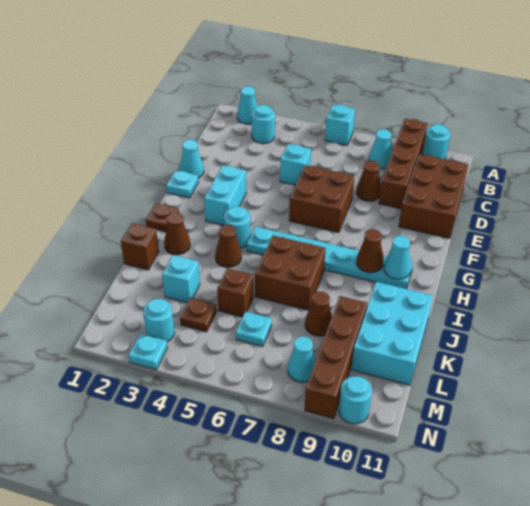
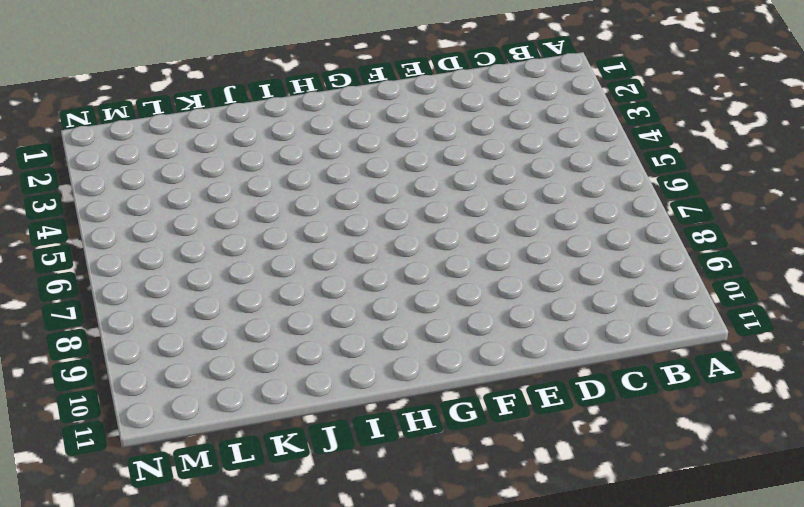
none -> cyan 1x1 cone [237,86,258,124]
none -> cyan 1x1 brick [325,104,355,145]
none -> brown 1x4 brick [379,119,427,209]
none -> cyan 1x1 round brick [423,124,450,160]

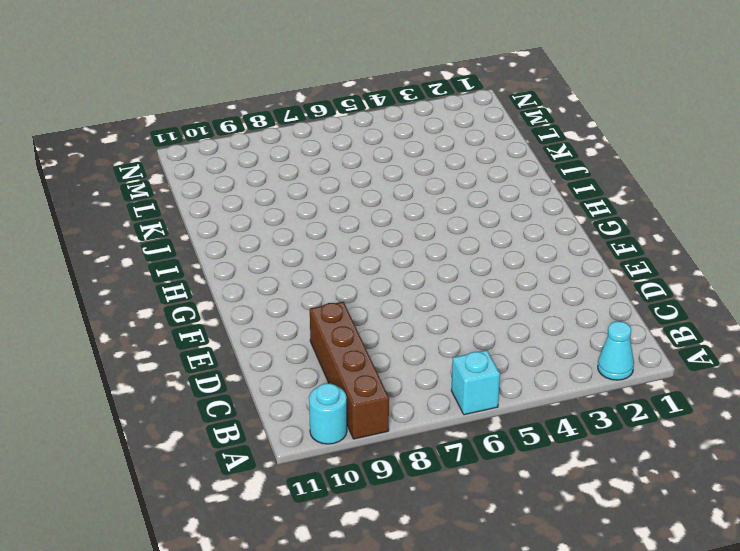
none -> cyan 1x1 round brick [252,105,275,144]
none -> cyan 1x1 cone [369,129,392,169]
none -> brown 2x3 brick [399,154,468,238]
none -> cyan 1x1 brick [280,144,311,185]

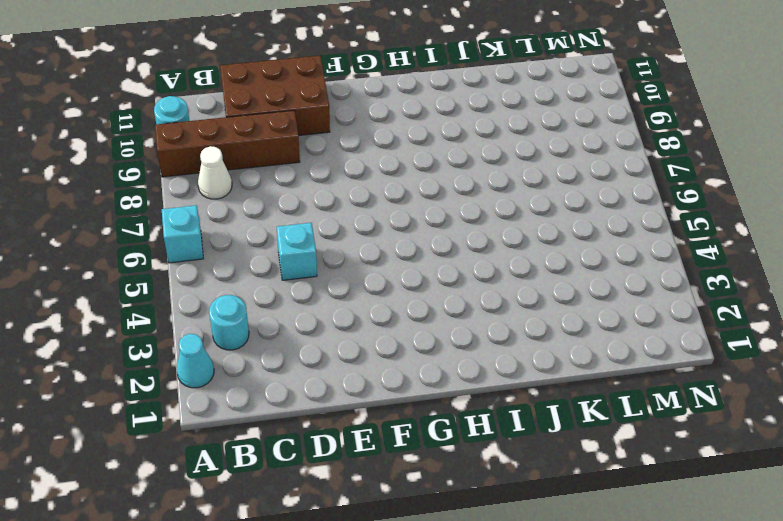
white 1x1 cone [198,146,232,199] -> cyan 1x1 cone [369,129,392,169]
none -> brown 1x1 cone [356,161,381,201]
none -> cyan 1x1 cone [180,140,204,178]
none -> brown 2x2 brick [289,165,354,232]
none -> cyan 1x1 plate [166,170,198,198]

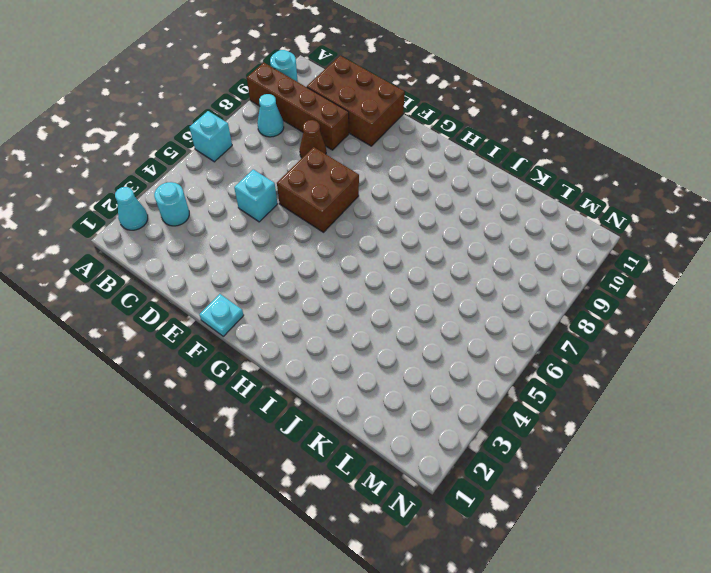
none -> cyan 1x1 cone [180,140,204,178]
none -> cyan 1x2 brick [204,165,246,225]
none -> brown 1x1 plate [146,203,179,232]
none -> cyan 1x1 round brick [224,206,251,248]

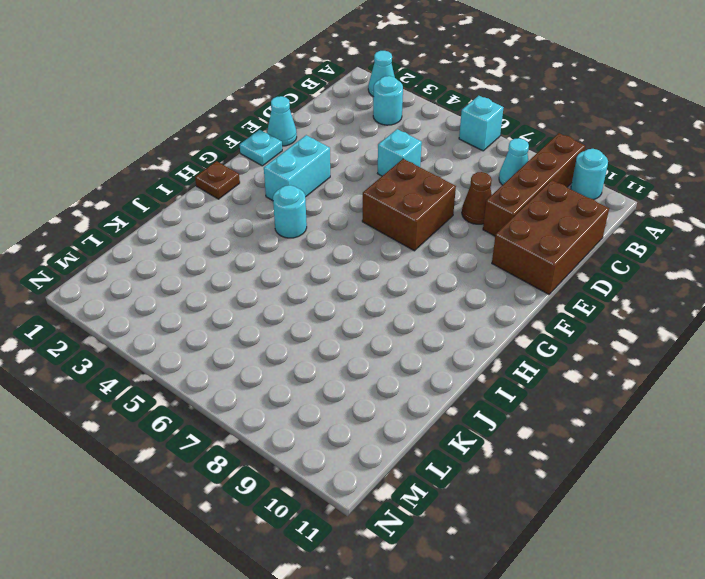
none -> cyan 1x6 plate [247,226,413,289]
none -> brown 1x1 cone [164,212,190,255]
none -> brown 1x1 cone [215,225,242,267]
none -> brown 2x2 brick [255,236,326,310]

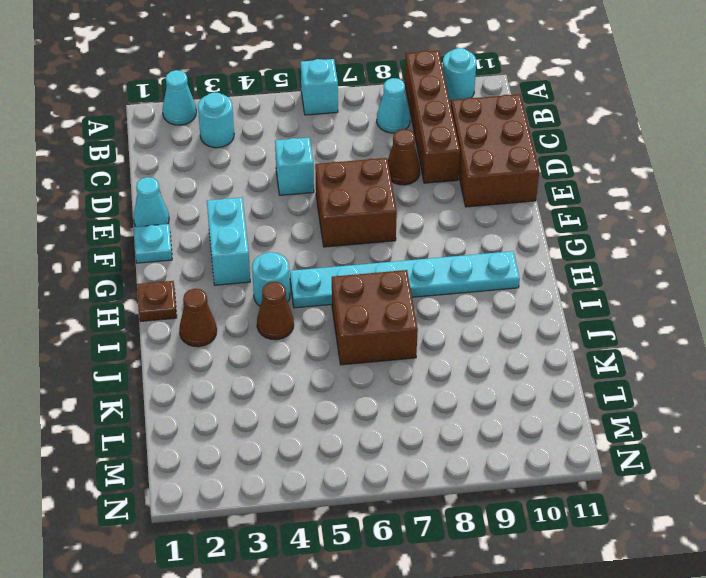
none -> brown 1x1 brick [121,223,159,270]
none -> cyan 2x3 brick [351,282,433,385]
none -> cyan 1x1 brick [162,255,200,303]
none -> brown 1x1 brick [217,268,253,317]

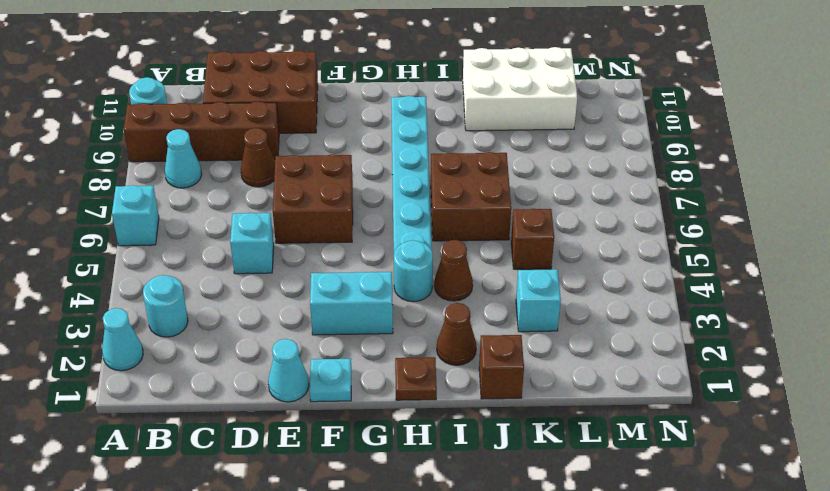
white 2x3 brick [463,47,577,131] -> cyan 2x3 brick [351,282,433,385]
none -> brown 1x1 cone [305,292,332,336]
none -> brown 1x4 brick [305,296,367,419]
none -> brown 1x1 plate [180,298,217,332]
none -> cyan 1x1 plate [236,312,272,346]

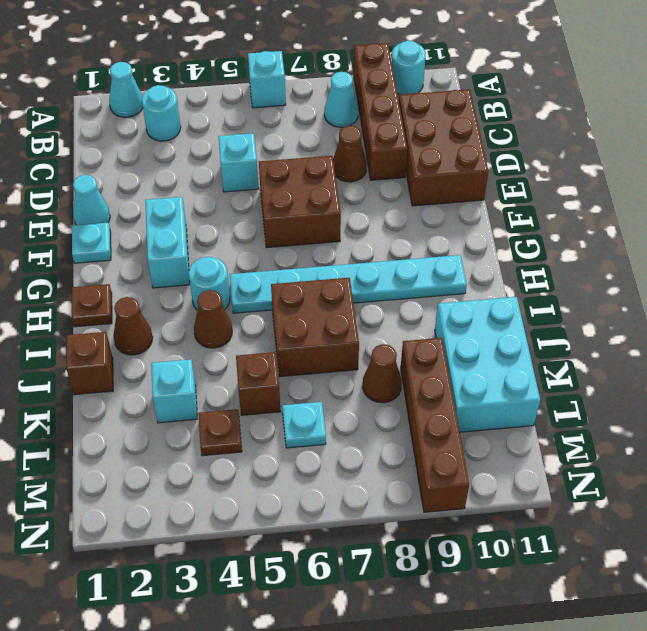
none -> cyan 1x1 round brick [143,299,174,342]
none -> cyan 1x1 cone [288,336,316,382]
none -> cyan 1x1 plate [128,334,168,370]
none -> cyan 1x1 round brick [339,376,372,424]

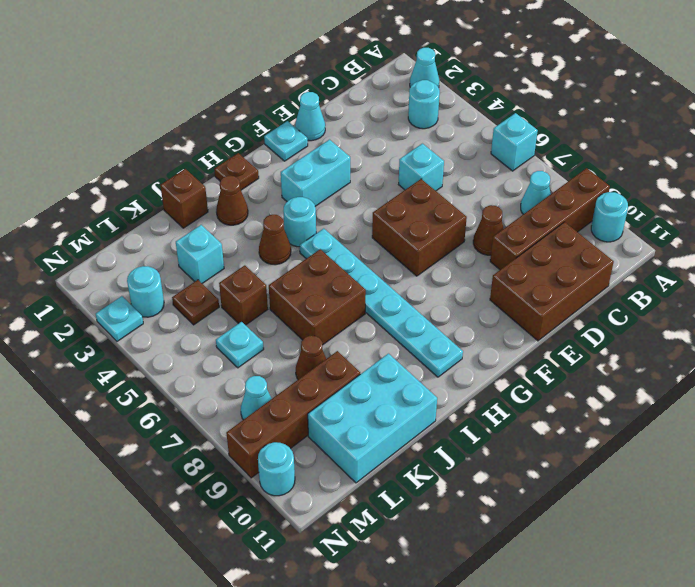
none -> brown 1x1 cone [356,229,384,273]
none -> cyan 1x1 cone [384,236,411,279]

